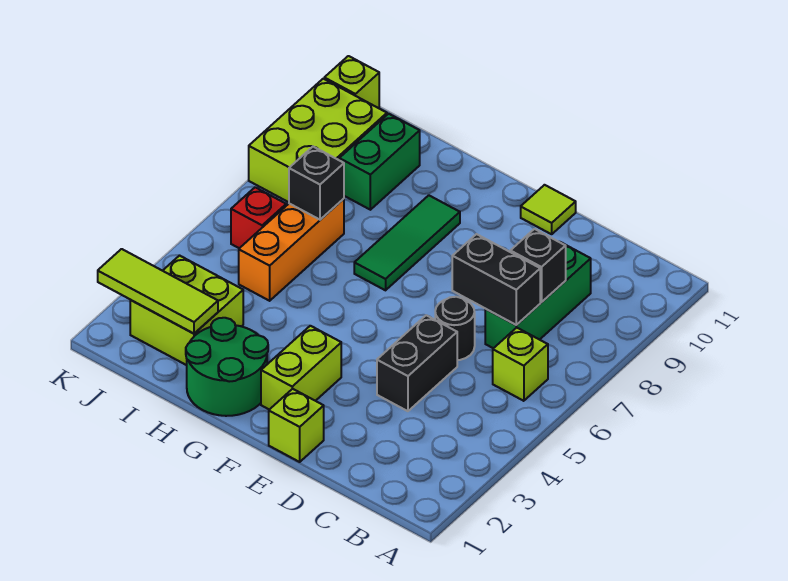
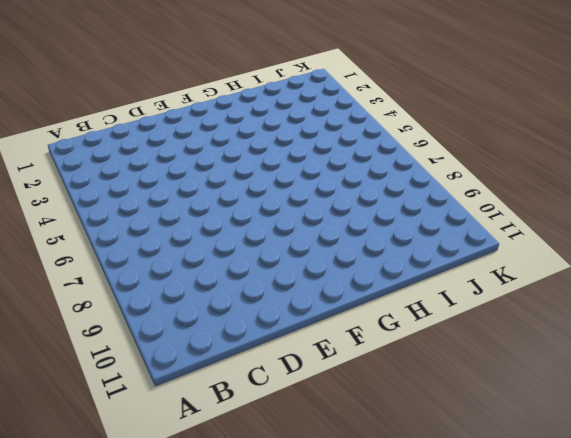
none -> lime 1x1 brick [493,328,548,401]
none -> green 1x3 brick [485,242,591,348]
none -> black 1x2 brick [377,315,457,411]

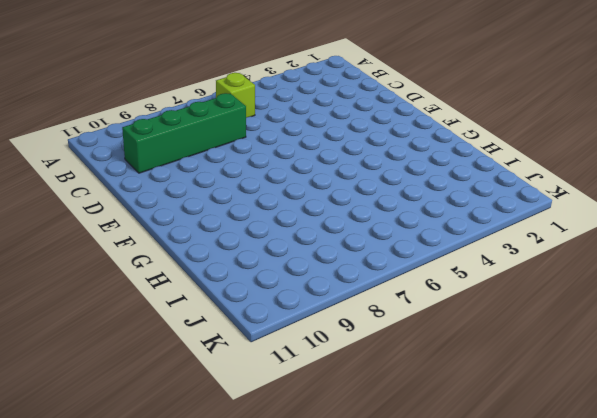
green 1x4 brick [122,93,246,173] -> green 1x3 brick [485,242,591,348]
none -> black 1x2 brick [377,315,457,411]
none -> black 1x1 round brick [435,297,475,360]
none -> lime 1x1 brick [269,389,324,462]

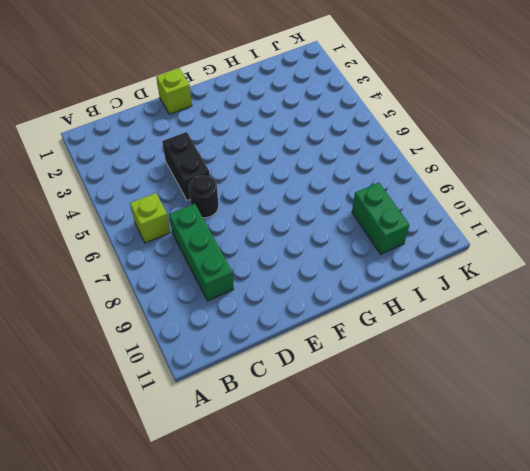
none -> lime 1x1 tile [521,185,576,234]
none -> lime 1x2 brick [261,326,341,410]
none -> green 2x2 round brick [186,318,268,416]

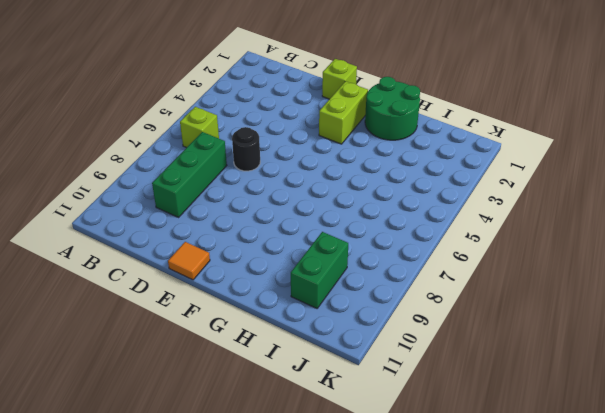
orange 1x1 tile [168,242,210,280] -> lime 1x1 tile [521,185,576,234]
none -> black 1x2 brick [377,315,457,411]
none -> green 1x3 tile [354,195,460,290]
none -> lime 2x2 brick [130,256,243,365]

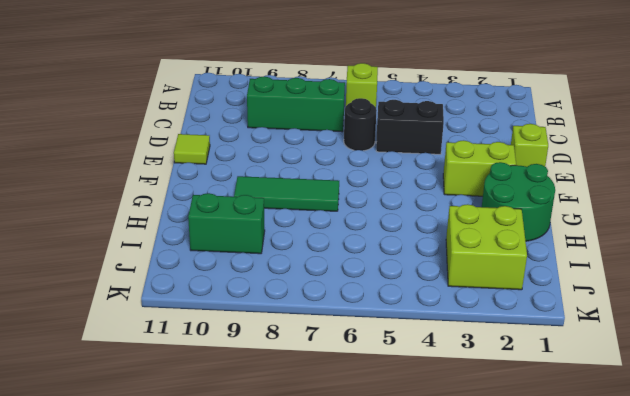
none -> orange 1x3 brick [239,199,344,301]
none -> red 1x1 brick [231,187,286,248]
none -> lime 2x3 brick [249,79,387,202]

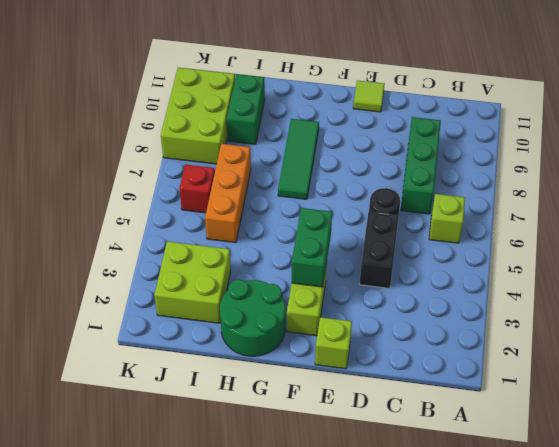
green 1x2 brick [292,208,332,287] -> none
none -> lime 1x1 brick [324,56,379,108]
none -> black 1x2 brick [452,234,540,325]
none -> black 1x1 brick [510,229,566,302]

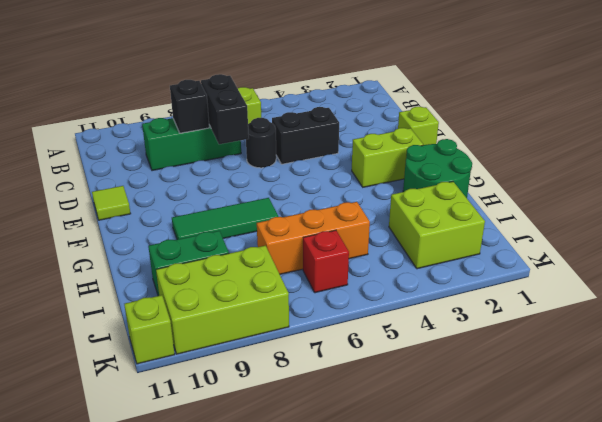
none -> lime 1x3 tile [98,249,218,334]
none -> black 1x1 brick [289,147,344,220]

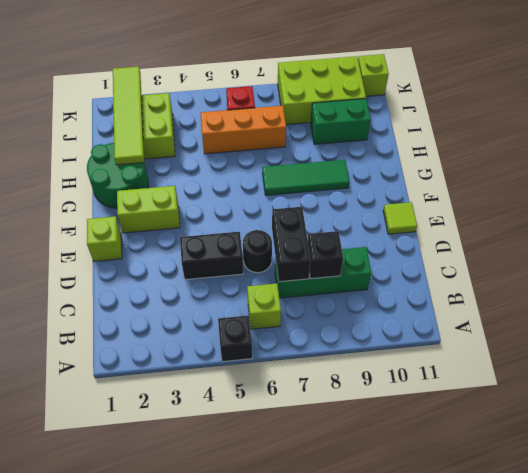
black 1x1 brick [218,315,252,362] -> black 1x1 brick moved to [289,147,344,220]
lime 1x4 tile [113,67,144,165] -> lime 1x3 tile [98,249,218,334]

